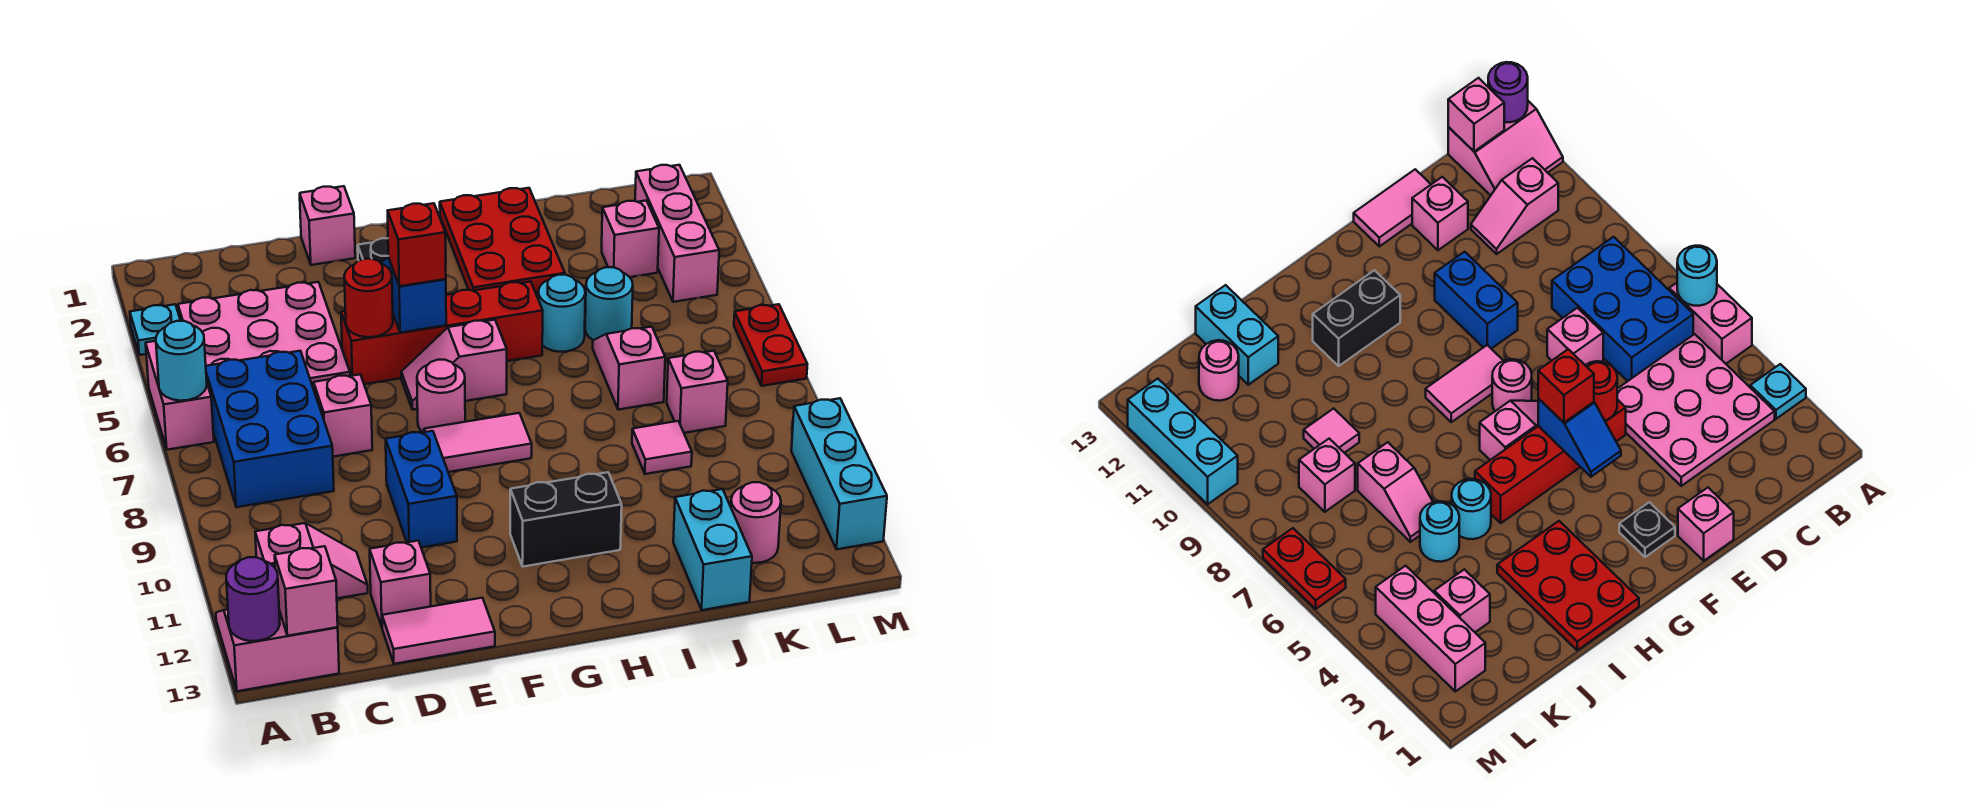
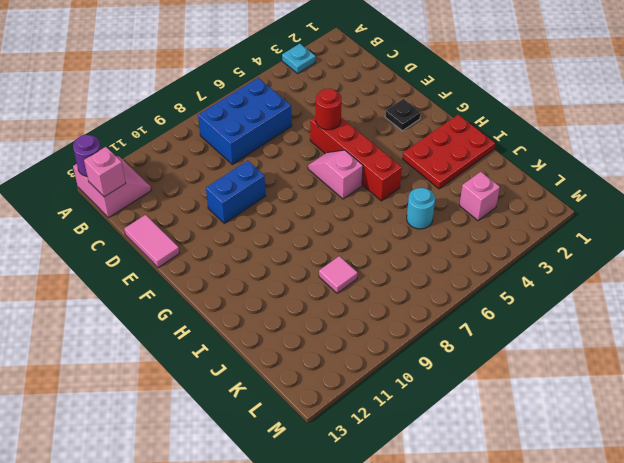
none -> pink 1x2 brick [146,341,214,450]
none -> pink 3x3 plate [178,282,350,389]
none -> pink 1x2 slope [255,523,368,598]
none -> pink 1x1 brick [314,375,372,457]

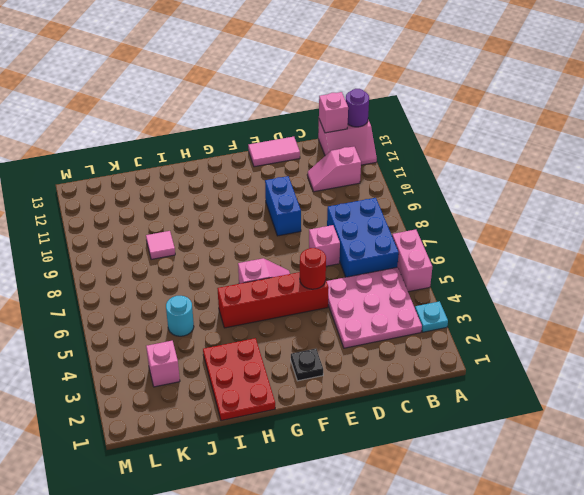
none -> pink 1x1 brick [370,541,431,627]
none -> pink 1x1 brick [300,186,355,265]
none -> pink 1x1 round brick [417,360,465,432]
none -> pink 1x2 tile [424,413,532,472]

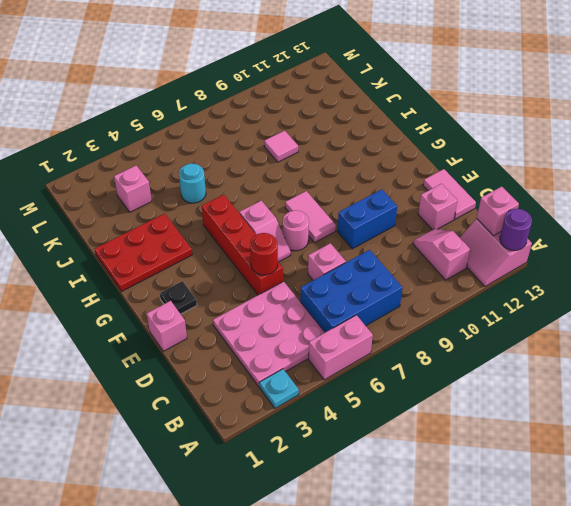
none -> black 1x2 brick [510,472,622,567]
none -> cyan 1x1 round brick [538,275,585,352]
none -> pink 1x2 slope [593,327,665,410]
none -> cyan 1x2 brick [673,489,752,610]

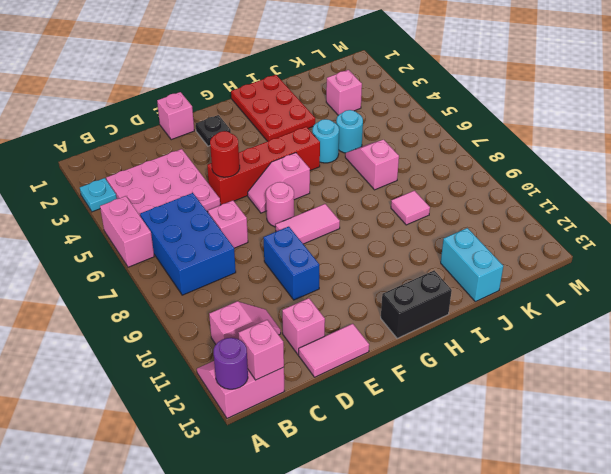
black 1x2 brick [381,270,452,338] -> black 1x2 brick moved to [510,472,622,567]
none -> pink 1x1 brick [667,351,728,433]
none -> pink 1x1 round brick [731,482,781,563]
none -> pink 1x3 brick [635,165,719,302]
none -> red 1x2 plate [734,304,807,386]

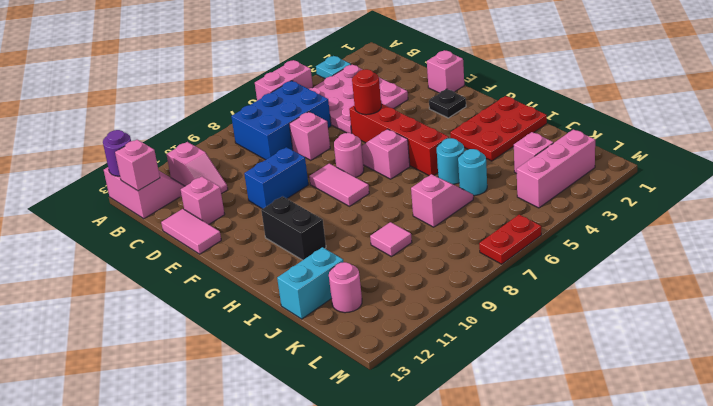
none -> pink 1x1 brick [667,351,728,433]
none -> cyan 1x3 brick [791,398,887,549]
none -> cyan 1x1 round brick [156,321,207,401]
none -> blue 1x2 slope [381,257,446,333]

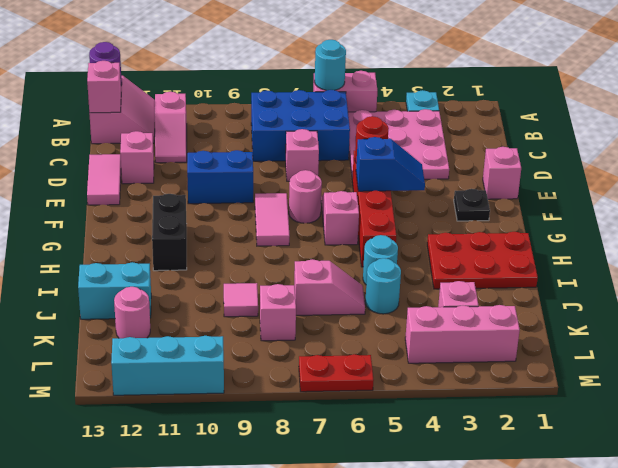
none -> red 1x1 brick [388,203,446,286]

